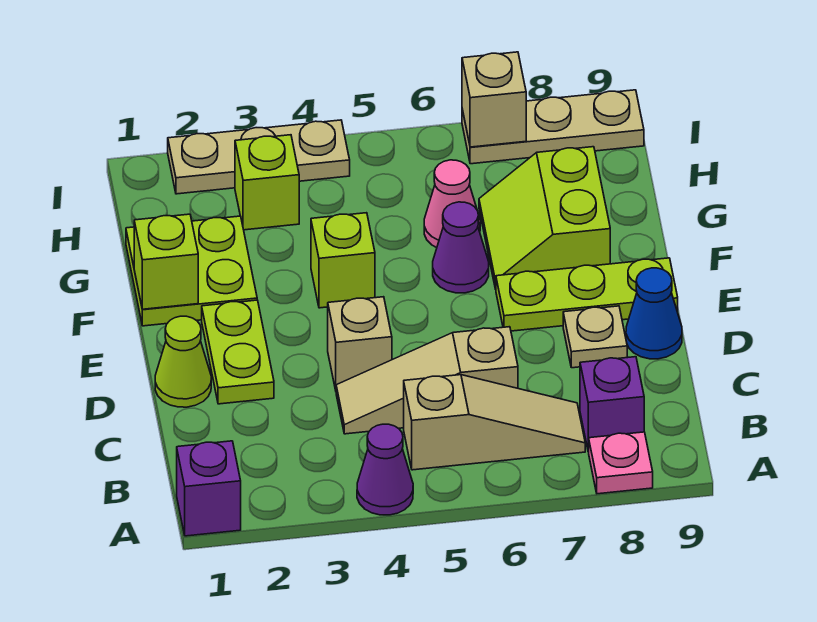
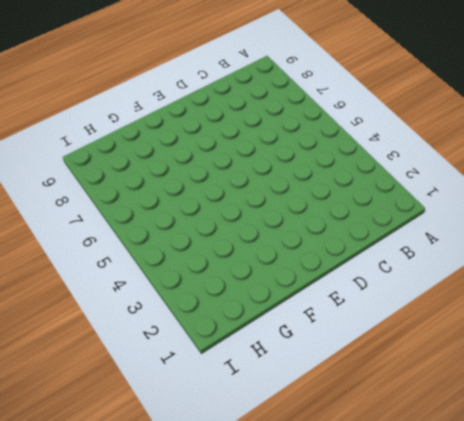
none -> purple 1x1 brick [177,441,241,536]
none -> purple 1x1 cone [357,424,413,515]
none -> pink 1x1 plate [589,432,653,494]

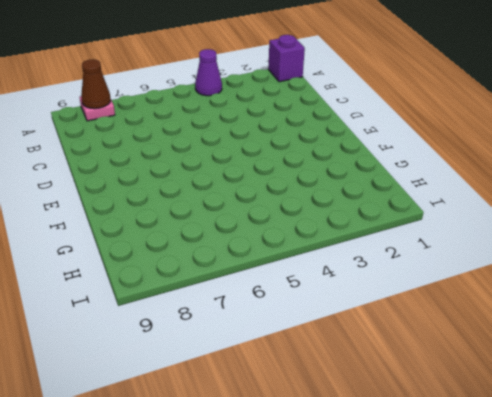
brown 1x1 cone [81,59,111,109] -> none
none -> tan 1x3 slope [404,375,585,470]
none -> purple 1x1 brick [580,357,644,452]
none -> tan 1x3 slope [336,327,518,434]

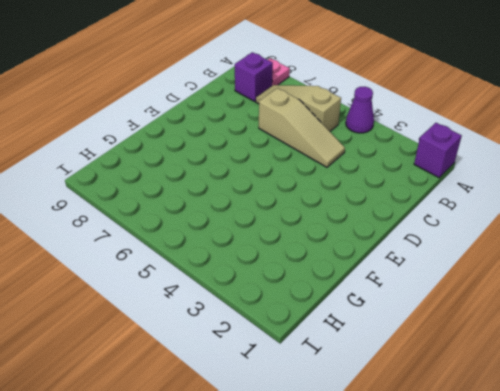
none -> lime 1x1 cone [155,316,211,407]
none -> lime 1x2 plate [202,300,274,404]
none -> tan 1x1 brick [328,297,392,390]

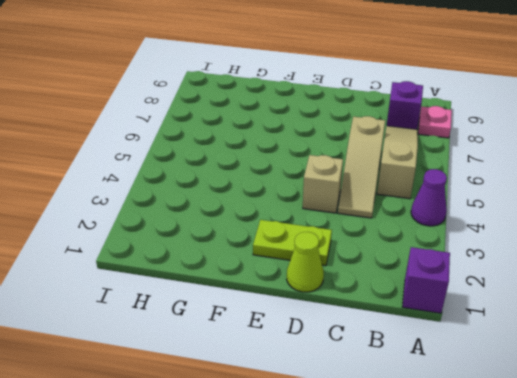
none -> tan 1x1 plate [563,306,627,368]
none -> blue 1x1 cone [626,268,682,359]
none -> lime 1x3 plate [496,258,678,331]

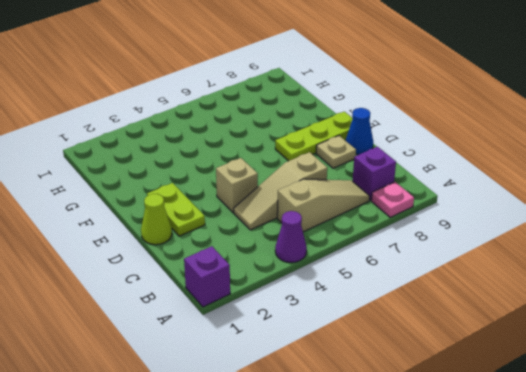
none -> lime 2x2 plate [126,216,257,326]
none -> lime 1x1 brick [311,213,375,308]
none -> purple 1x1 cone [433,202,489,293]

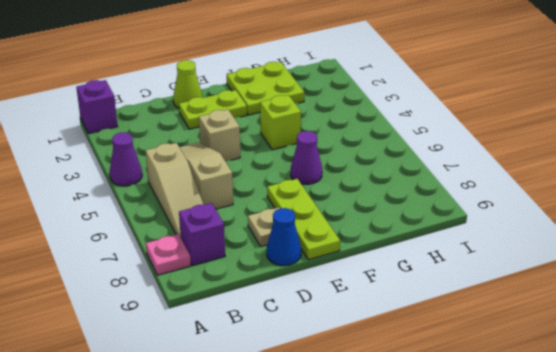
none -> lime 2x2 slope [479,147,610,289]
none -> pink 1x1 cone [424,160,480,248]
none -> lime 1x1 brick [235,135,299,230]

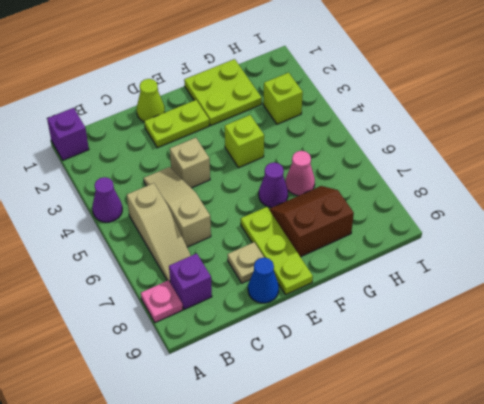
brown 2x2 slope [269,186,354,257] -> lime 2x2 slope [479,147,610,289]
none -> tan 1x3 plate [168,120,350,194]
none -> tan 1x3 plate [462,90,644,164]
none -> lime 1x1 brick [134,214,198,309]

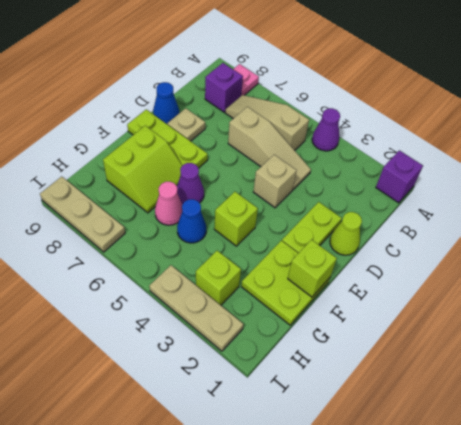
blue 1x1 cone [177,199,206,243] -> none
none -> tan 1x1 brick [462,52,526,147]

